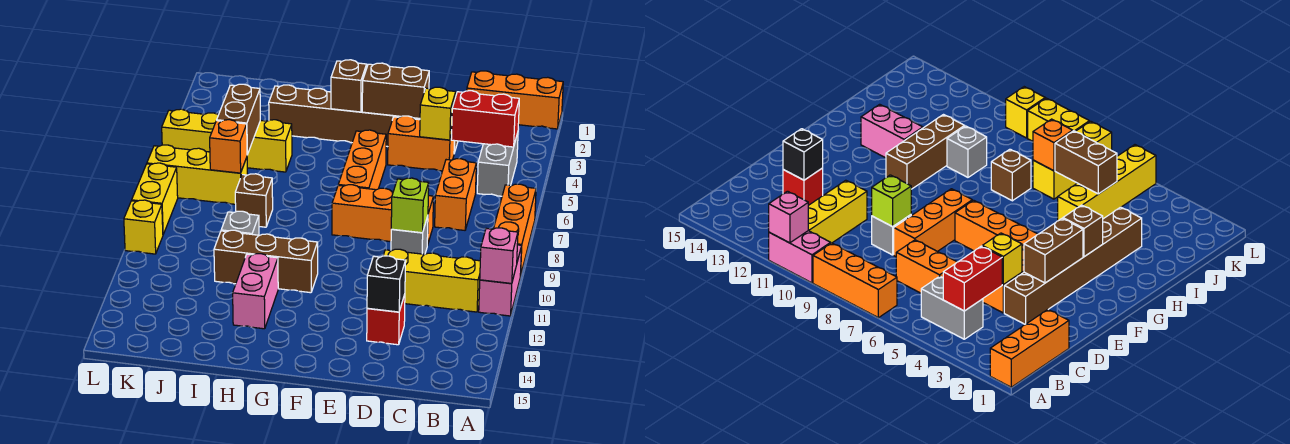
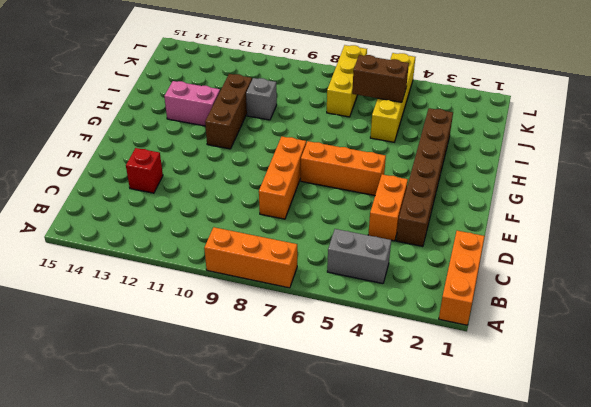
none -> pink 1x2 brick [479,245,522,316]
none -> yellow 1x3 brick [383,249,480,312]
none -> orange 1x2 brick [435,159,476,230]

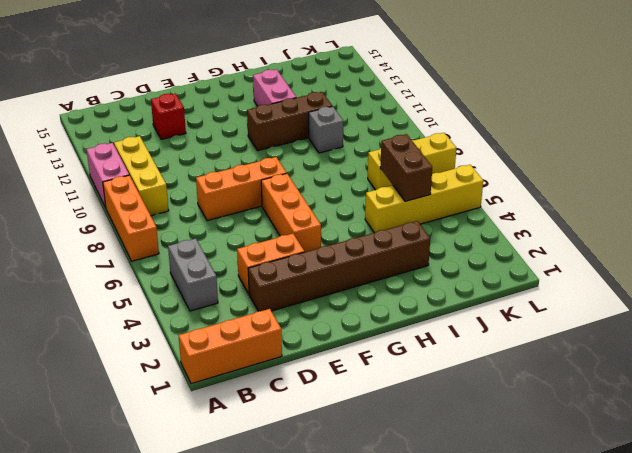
yellow 1x3 brick [114,136,169,216] -> yellow 1x3 brick turned to [383,249,480,312]
none -> orange 1x2 brick [435,159,476,230]
none -> grey 1x1 brick [391,216,428,254]
none -> brown 1x1 brick [235,174,273,227]

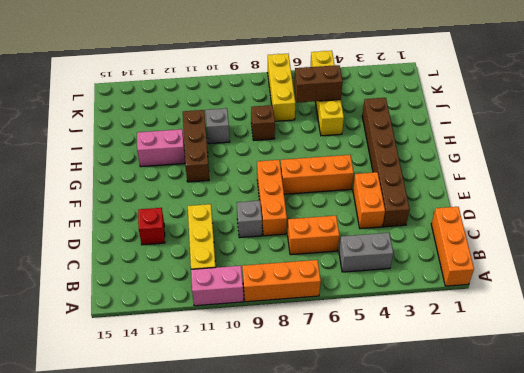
none -> yellow 1x2 brick [132,163,178,234]
none -> yellow 1x1 brick [124,200,163,254]
none -> pink 1x1 brick [480,228,518,284]

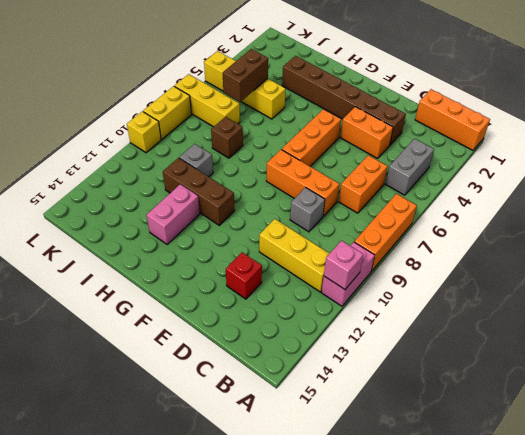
none -> red 1x2 brick [451,91,519,147]
none -> yellow 1x1 brick [420,87,456,140]
none -> lime 1x1 brick [391,178,429,233]

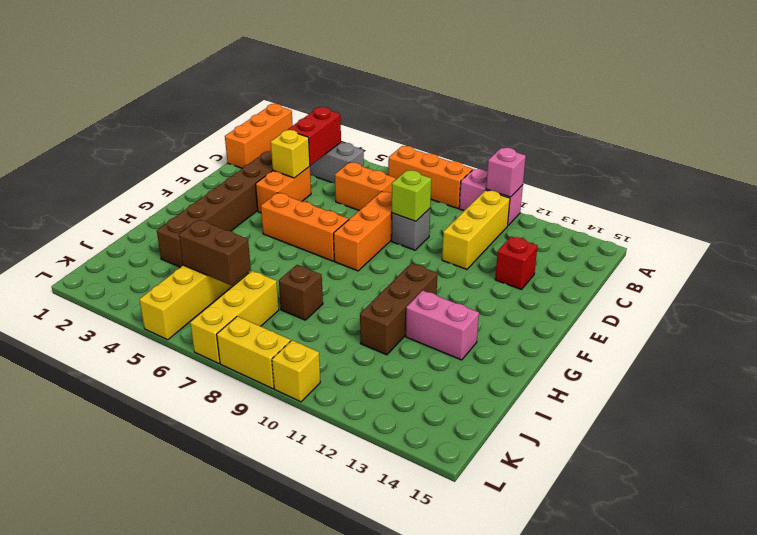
none -> grey 1x1 brick [221,211,259,235]
none -> black 1x1 brick [367,256,406,312]
none -> brown 1x2 brick [362,63,429,118]

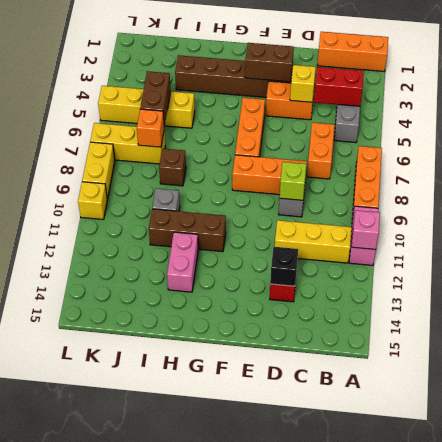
none -> brown 1x1 brick [331,60,367,112]

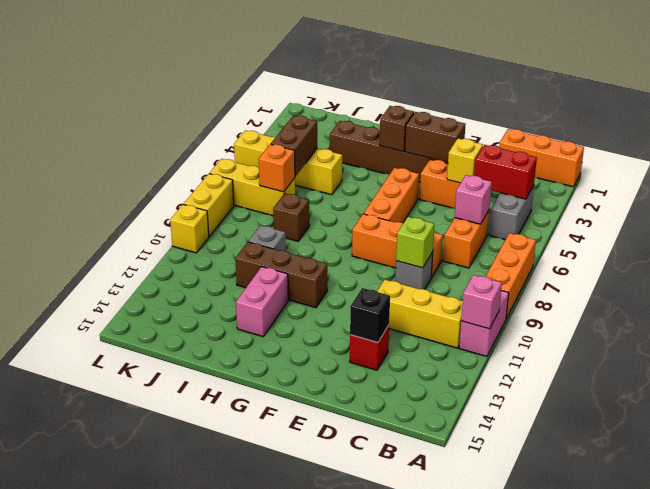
pink 1x1 brick [455,175,492,224] -> none

